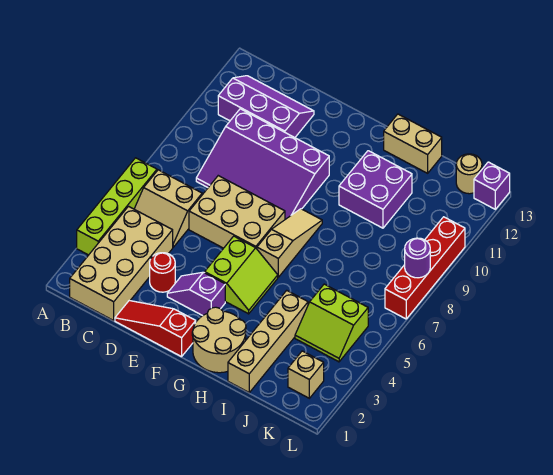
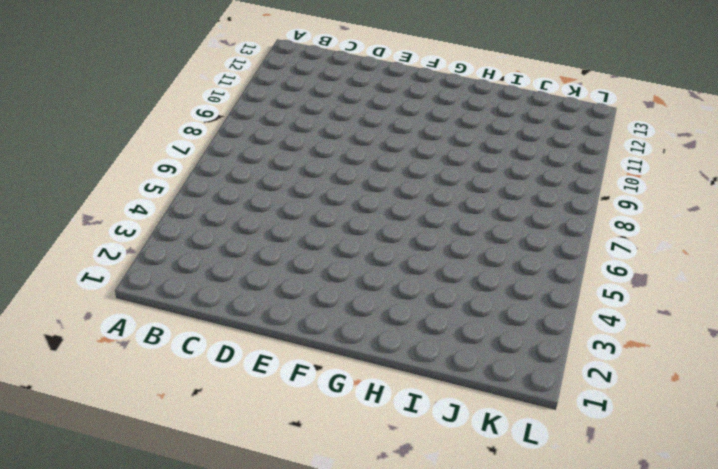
none -> lime 1x4 brick [77,158,157,255]
none -> tan 2x4 brick [70,206,173,320]
none -> tan 2x2 slope [134,170,202,247]

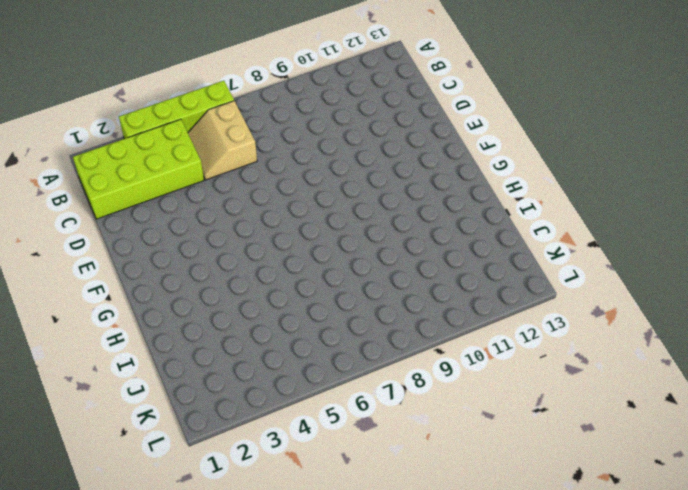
lime 2x4 brick [73,119,204,219] -> tan 2x4 brick [70,206,173,320]
none -> purple 2x3 slope [218,76,314,138]
none -> purple 3x4 slope [196,109,329,219]
none -> red 1x3 slope [115,301,196,357]

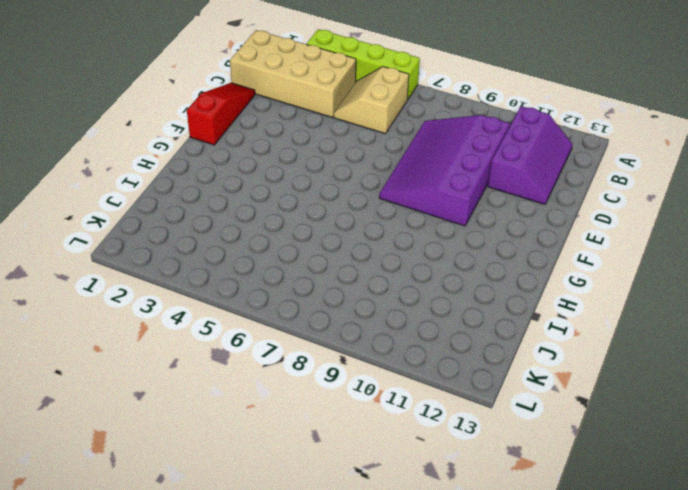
none -> red 1x1 round brick [150,253,175,292]
none -> tan 2x3 brick [189,176,285,249]
none -> purple 1x2 slope [167,272,225,316]

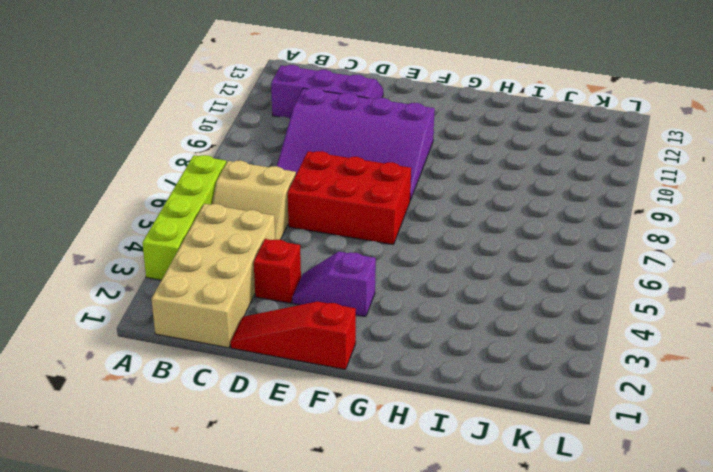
red 1x1 brick [254,239,301,303] -> red 1x1 round brick [150,253,175,292]
red 2x3 brick [288,151,411,244] -> tan 2x3 brick [189,176,285,249]
none -> lime 2x2 slope [205,236,278,314]
none -> tan 2x2 round brick [192,307,246,373]
none -> tan 1x3 slope [257,209,322,277]

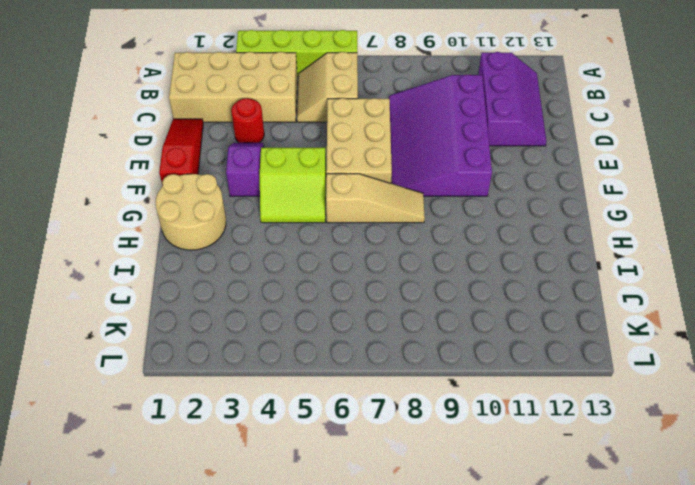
none -> purple 2x2 brick [339,151,412,228]
none -> tan 1x2 brick [384,114,442,173]
none -> tan 1x4 brick [228,290,308,392]

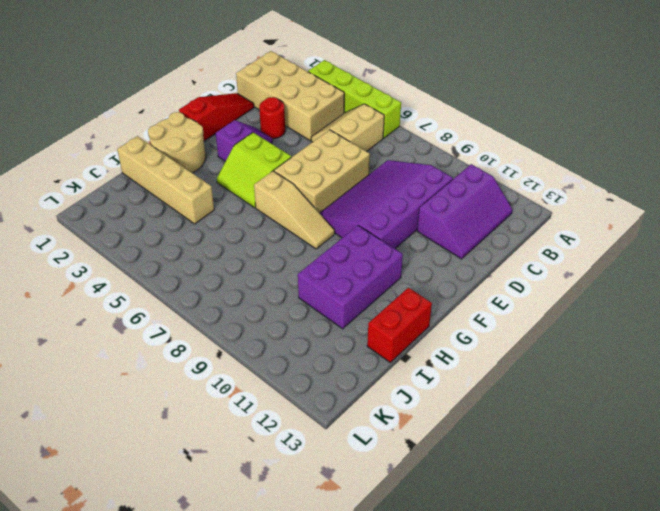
purple 2x3 brick [298,226,403,329] -> purple 2x2 brick [339,151,412,228]
red 1x2 brick [367,288,432,362] -> tan 1x2 brick [384,114,442,173]
none -> lime 2x2 slope [295,284,368,362]
none -> tan 1x1 brick [288,351,324,398]
none -> tan 1x1 round brick [456,154,482,194]

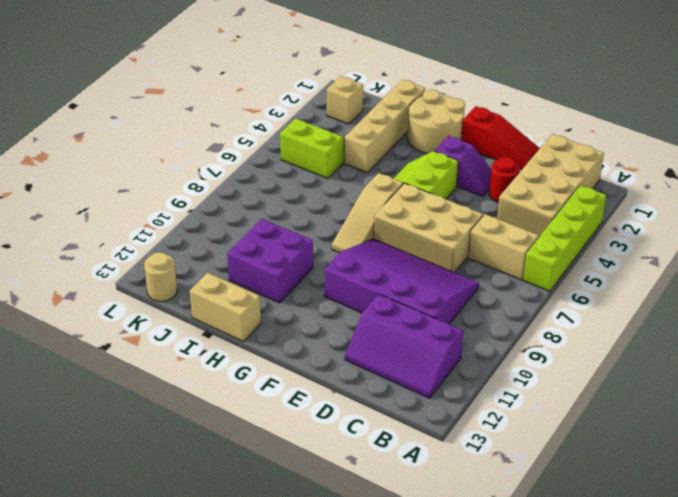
none -> red 1x4 brick [385,217,465,319]
none -> purple 1x1 brick [474,162,510,209]
none -> purple 1x1 round brick [405,238,430,278]

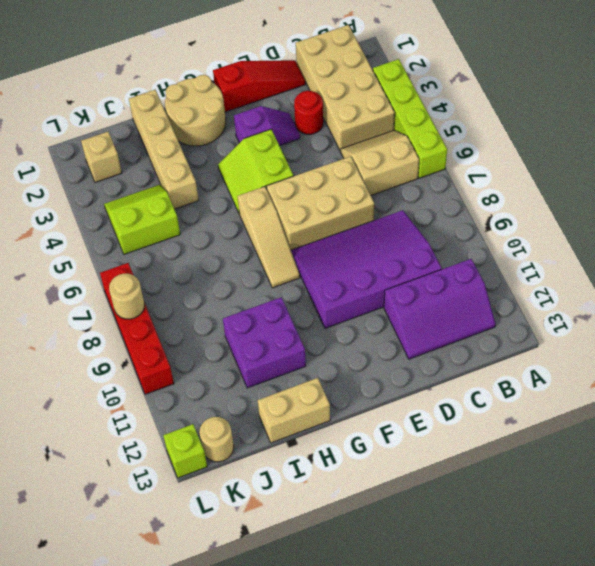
tan 1x1 round brick [109,273,145,319] -> purple 1x1 round brick [405,238,430,278]
lime 1x1 brick [163,424,207,478] -> purple 1x1 brick [474,162,510,209]

